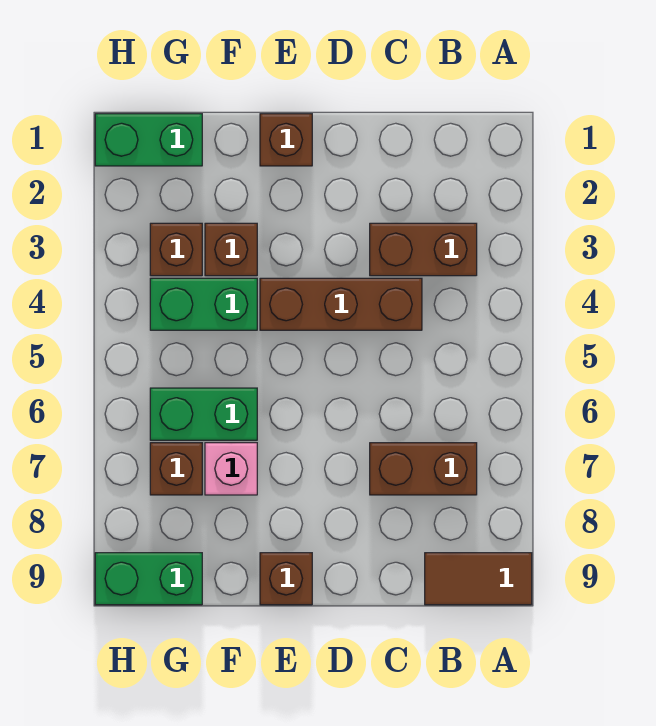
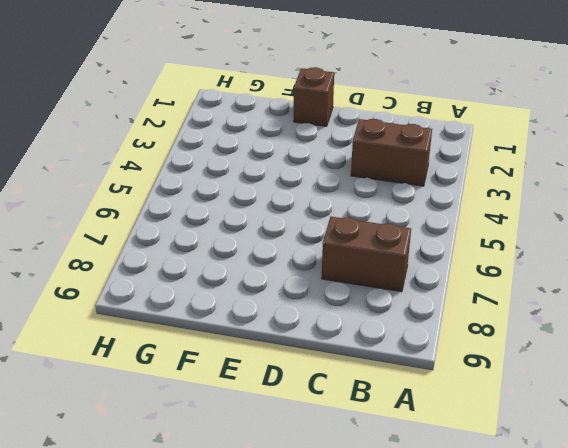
none -> brown 1x2 tile [425,553,532,605]
none -> brown 1x3 brick [260,278,422,330]
none -> brown 1x1 brick [260,553,312,605]

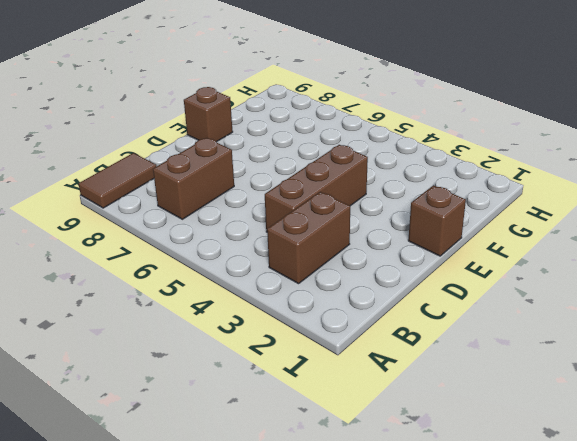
none -> brown 1x1 brick [205,223,257,276]
none -> green 1x2 brick [150,278,257,330]
none -> green 1x2 brick [150,388,257,440]

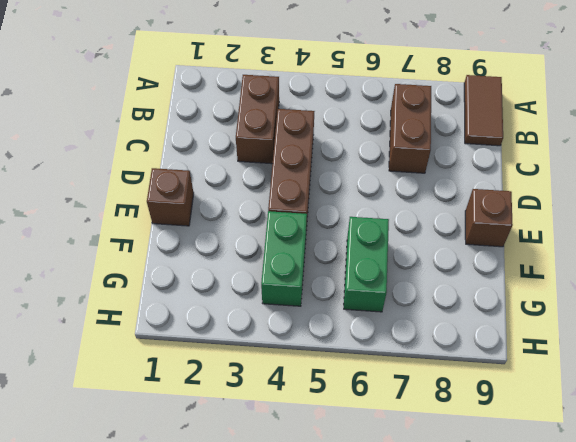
none -> brown 1x1 brick [205,223,257,276]
none -> pink 1x1 brick [205,443,257,495]
none -> green 1x2 brick [95,114,202,166]

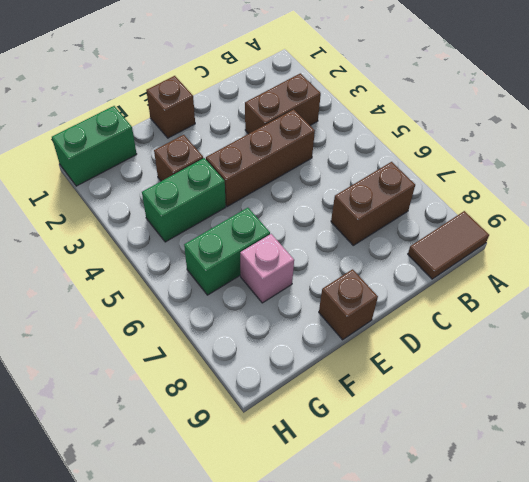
none -> brown 1x1 brick [150,223,202,276]
none -> brown 1x1 brick [150,443,202,495]
none -> green 1x2 brick [95,553,202,605]

